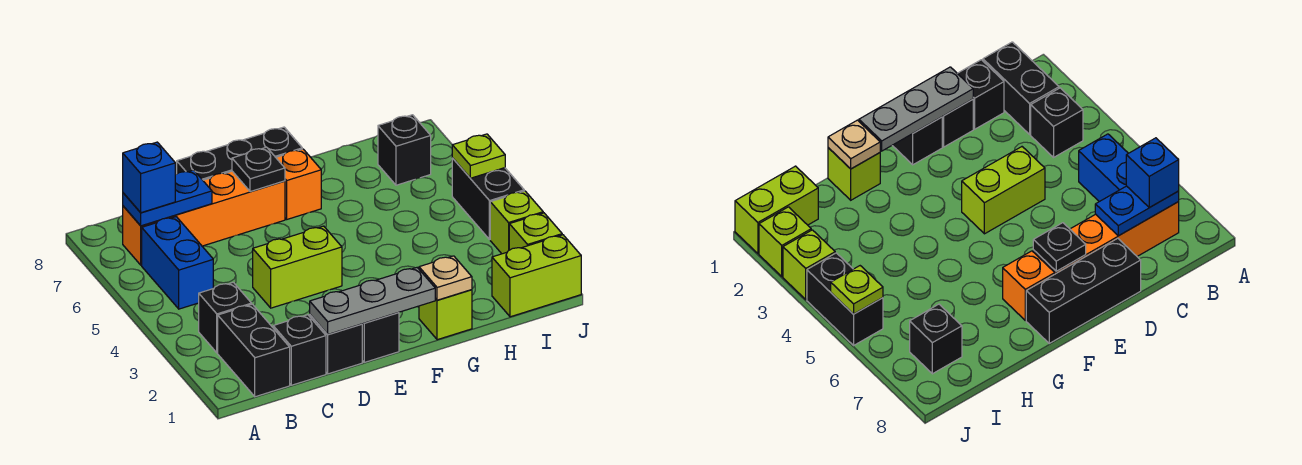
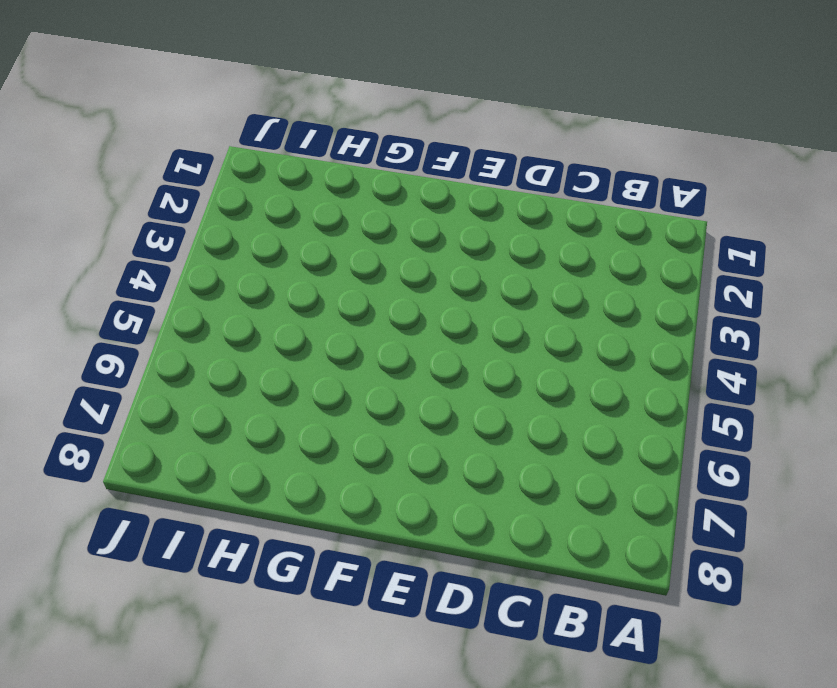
none -> black 1x2 brick [218,304,290,397]
none -> black 1x1 brick [199,282,252,353]
none -> blue 1x2 brick [142,217,213,309]

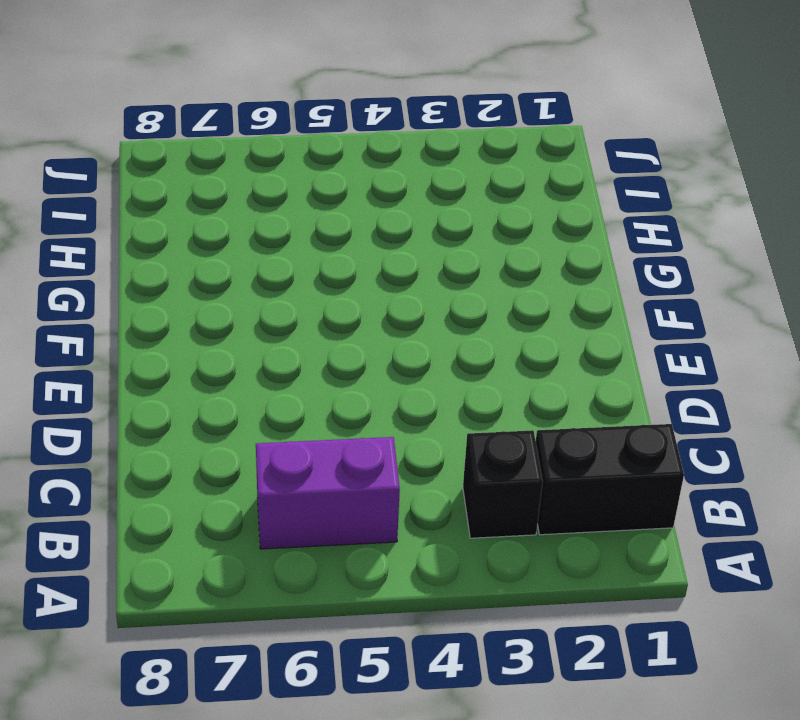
purple 1x2 brick [256,437,400,549] -> blue 1x2 brick [142,217,213,309]
none -> orange 1x4 brick [123,171,285,265]
none -> black 1x1 brick [273,315,326,385]
none -> black 1x1 brick [310,315,362,374]

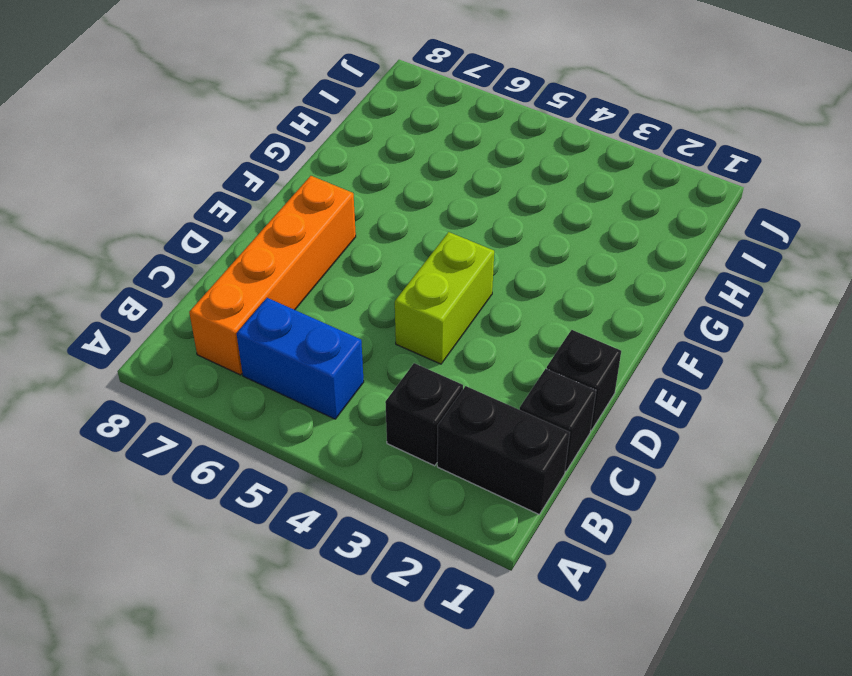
none -> black 1x3 brick [177,127,302,180]
none -> black 1x1 brick [362,313,399,362]
none -> orange 1x1 brick [276,149,321,219]

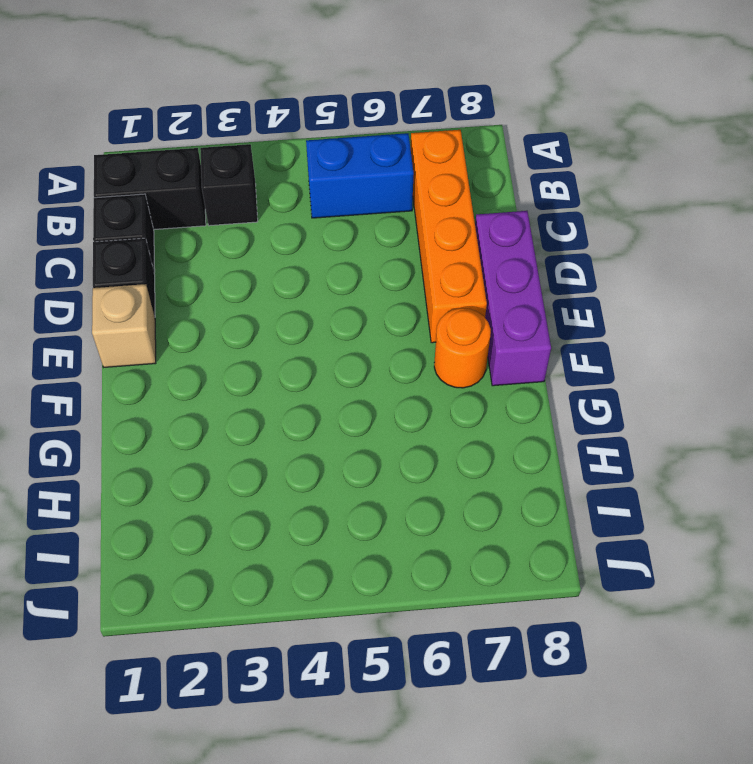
purple 1x3 brick [475,211,551,386] -> black 1x3 brick [177,127,302,180]
tan 1x1 brick [92,284,156,367] -> black 1x1 brick [362,313,399,362]
orange 1x1 round brick [434,308,491,388] -> orange 1x1 brick [276,149,321,219]
none -> lime 1x2 brick [253,226,342,308]
none -> lime 1x1 brick [419,290,472,340]
none -> lime 1x2 brick [492,235,581,317]

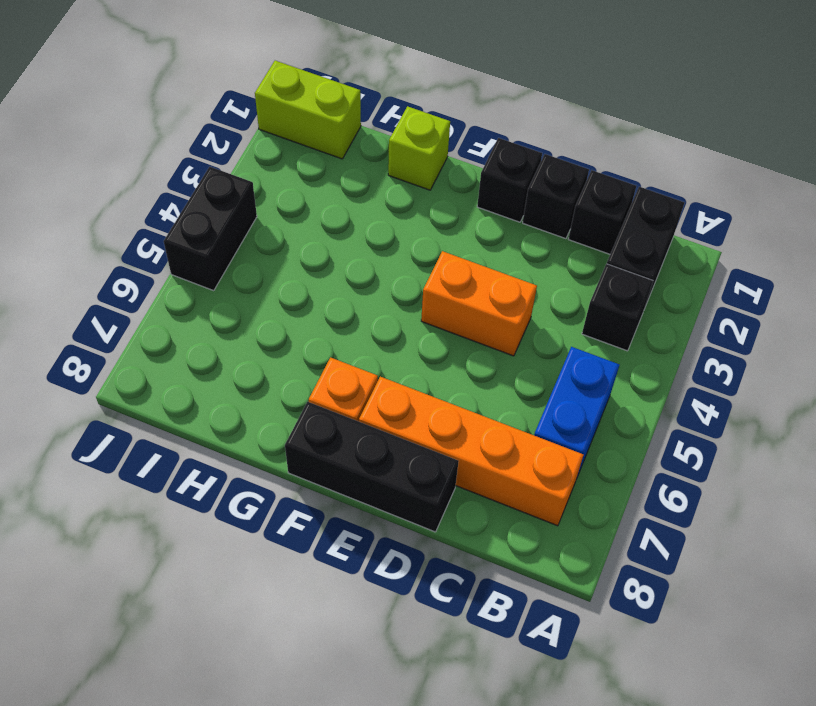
orange 1x2 brick [421,251,537,356] -> lime 1x2 brick [253,226,342,308]
none -> black 1x1 brick [378,115,431,185]
none -> lime 1x1 brick [509,213,562,250]
none -> lime 1x1 brick [490,191,543,254]

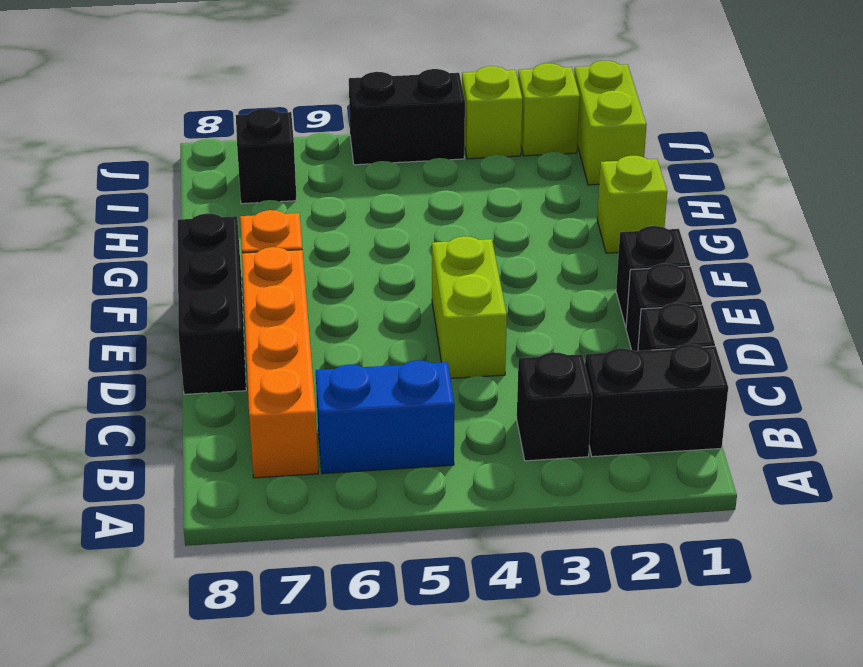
none -> blue 1x2 plate [123,170,212,226]
none -> grey 1x3 plate [310,268,435,334]
none -> black 1x1 plate [232,147,285,192]

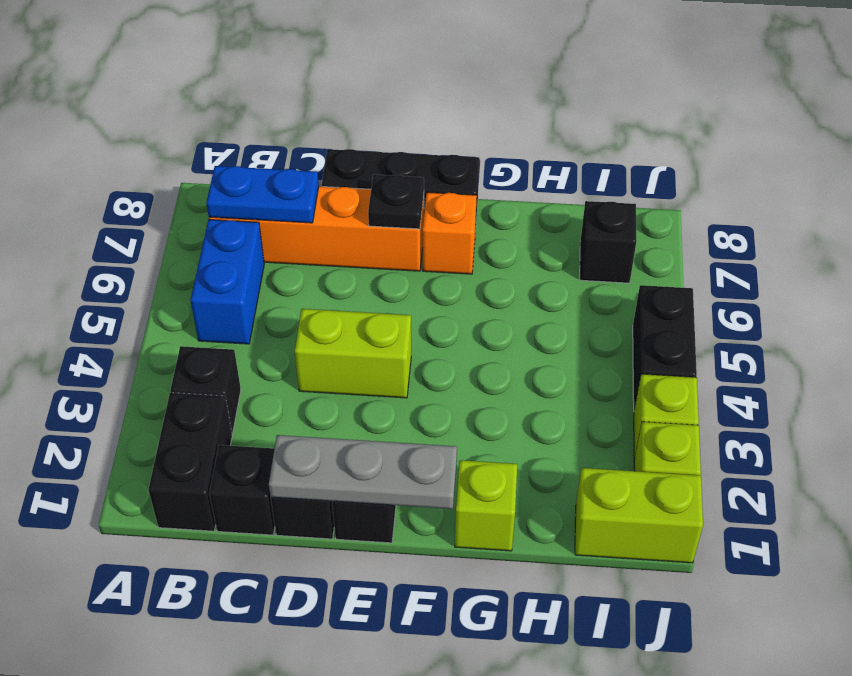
none -> tan 1x1 plate [419,256,472,300]
none -> lime 1x1 plate [452,134,505,178]
none -> blue 1x1 brick [123,142,175,213]

